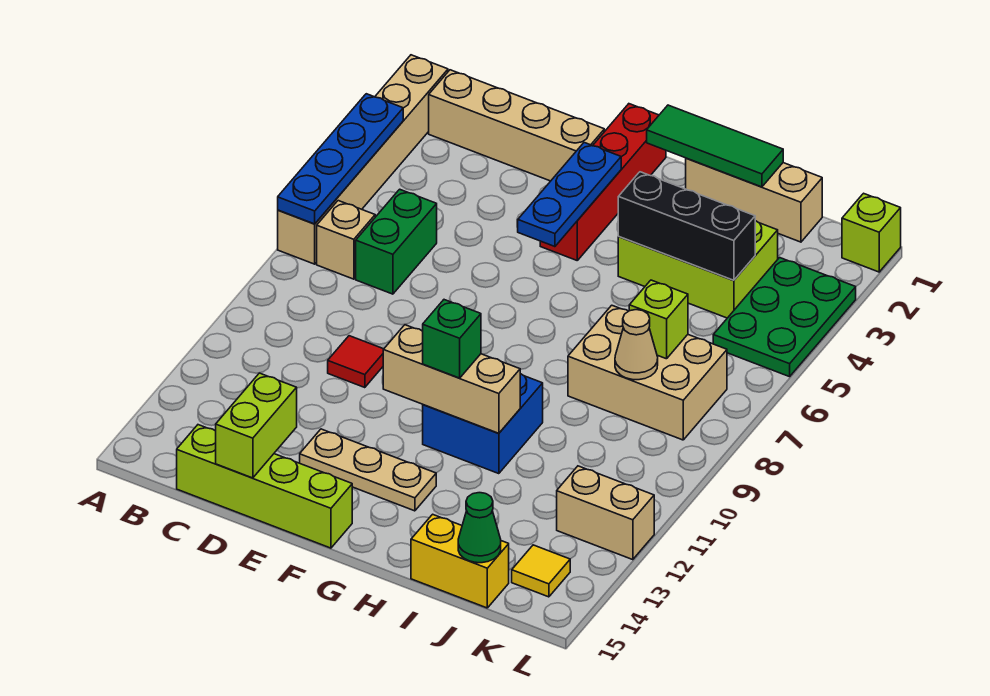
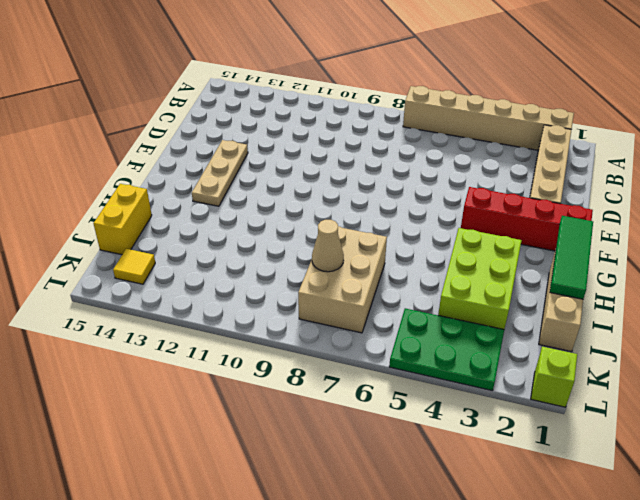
none -> tan 1x1 brick [317,201,375,279]
none -> green 1x2 brick [356,189,437,294]
none -> lime 1x4 brick [177,425,352,548]

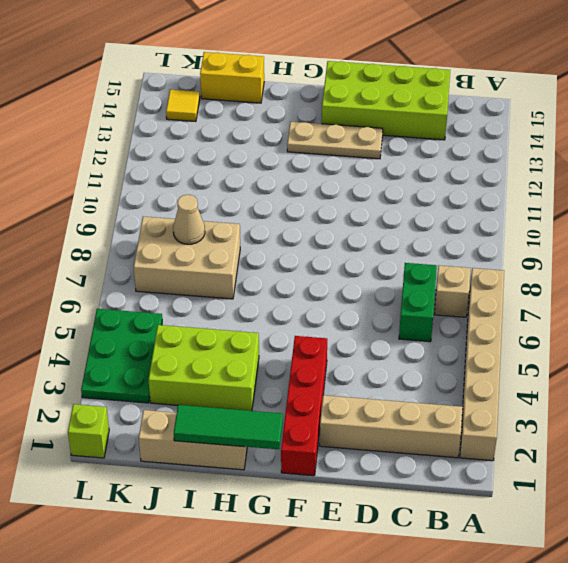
lime 2x4 brick [322,61,450,140] -> lime 1x4 brick [177,425,352,548]
none -> red 1x1 tile [328,336,384,388]
none -> blue 2x2 brick [423,374,543,474]
none -> tan 1x2 brick [557,466,654,560]

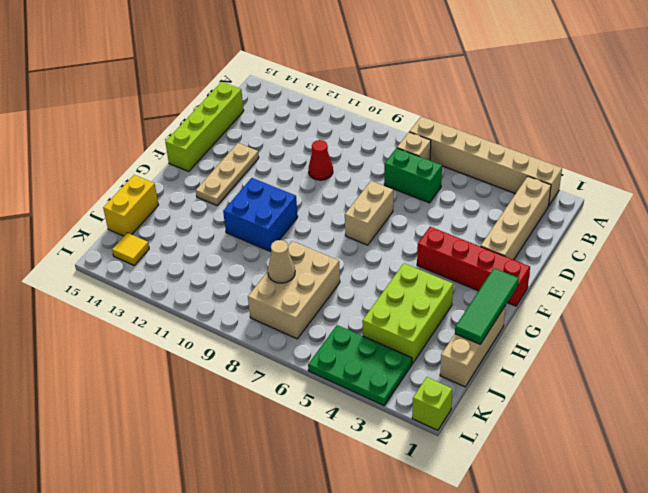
red 1x1 cone [309,140,333,180] -> red 1x1 tile [328,336,384,388]
tan 1x2 brick [345,181,393,245] -> tan 1x2 brick moved to [557,466,654,560]
none -> blue 1x4 plate [278,94,403,224]
none -> lime 1x2 brick [216,373,297,478]
none -> blue 1x3 plate [518,143,621,247]

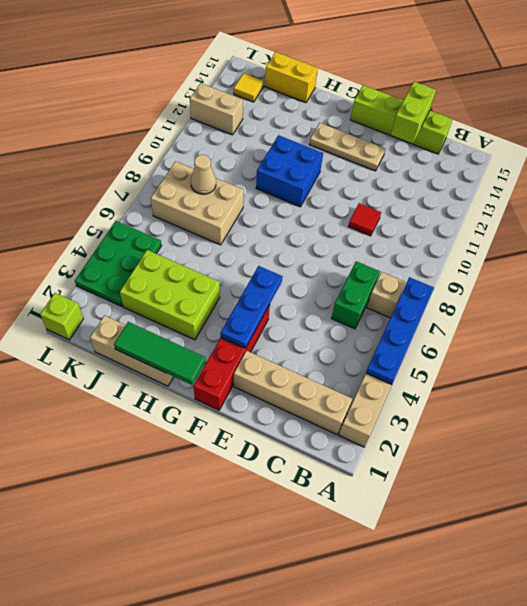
none -> tan 1x3 brick [383,325,520,433]
none -> black 1x3 brick [618,172,755,280]
none -> lime 1x1 brick [629,280,688,359]

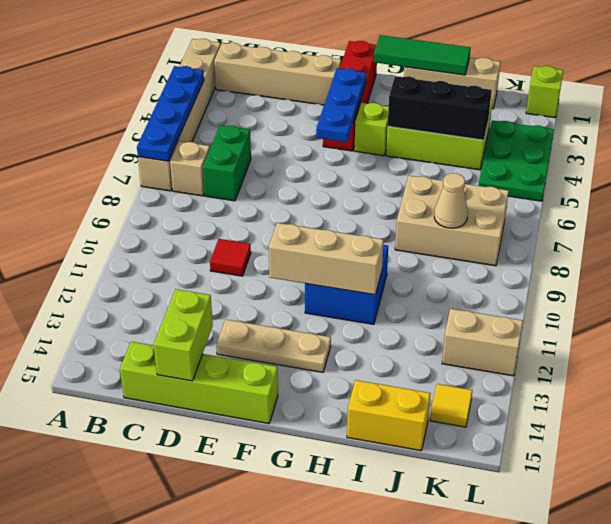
lime 1x1 brick [354,103,389,156] -> lime 1x1 brick moved to [629,280,688,359]
none -> green 1x1 cone [458,493,501,563]
none -> green 1x1 brick [423,300,481,378]

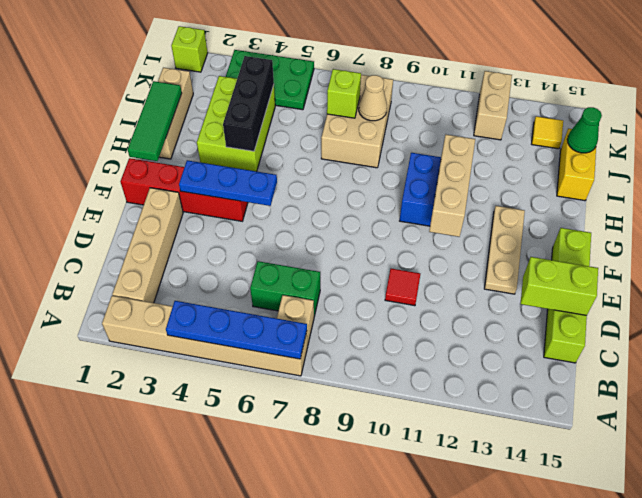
none -> green 1x1 brick [423,300,481,378]

